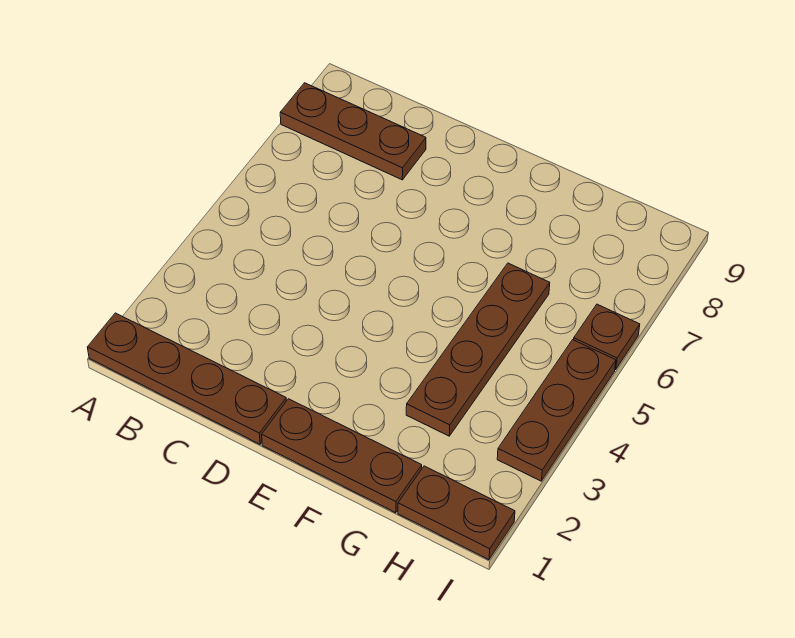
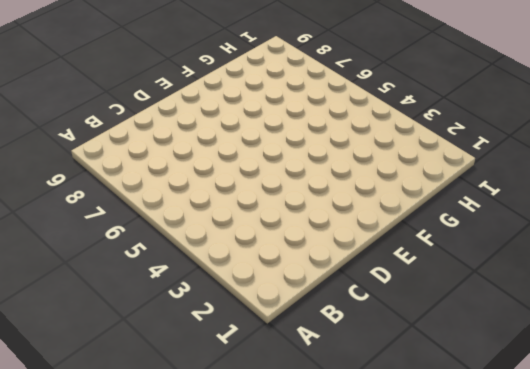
none -> brown 1x4 plate [87,313,286,444]
none -> brown 1x3 plate [280,83,426,180]

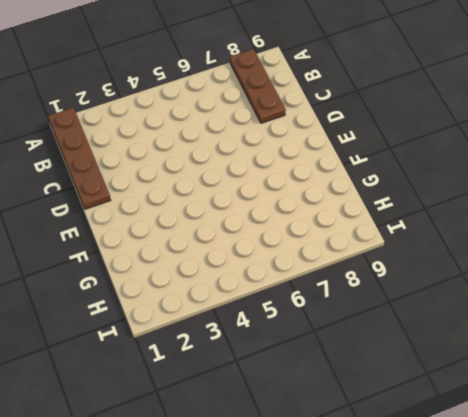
none -> brown 1x3 plate [262,399,422,513]
none -> brown 1x4 plate [406,263,550,436]

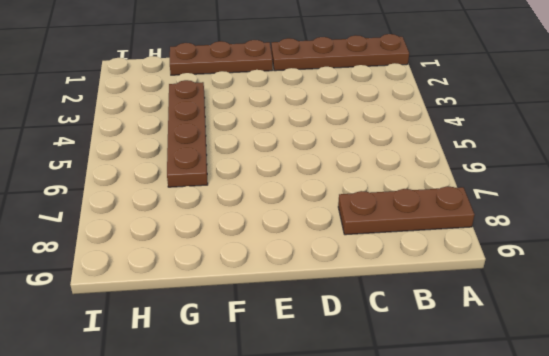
none -> brown 1x2 plate [398,466,515,560]
none -> brown 1x3 plate [497,340,616,481]

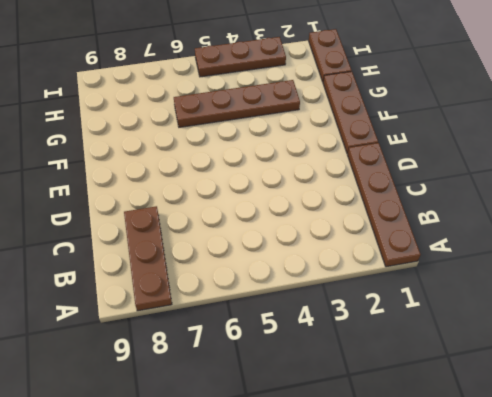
none -> brown 1x1 plate [574,304,640,369]

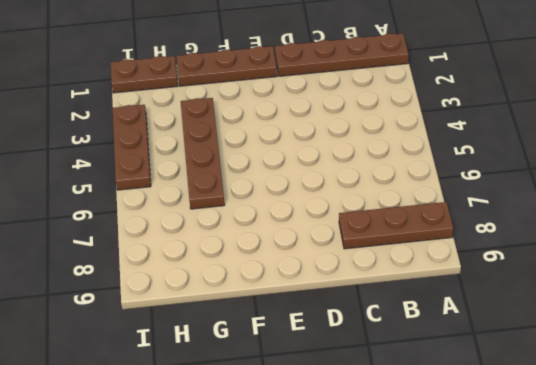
none -> brown 1x1 plate [574,304,640,369]

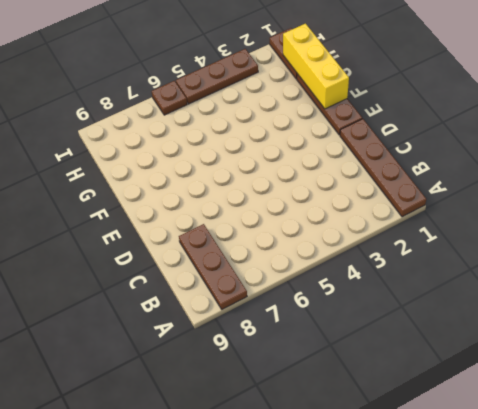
yellow 1x3 brick [283,24,349,109] -> none
none -> brown 1x4 plate [406,263,550,436]

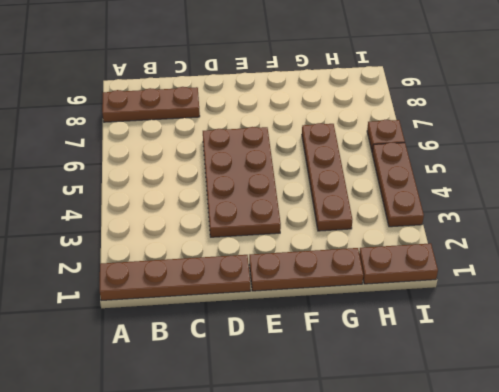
brown 2x4 plate [203,127,281,237] -> none

